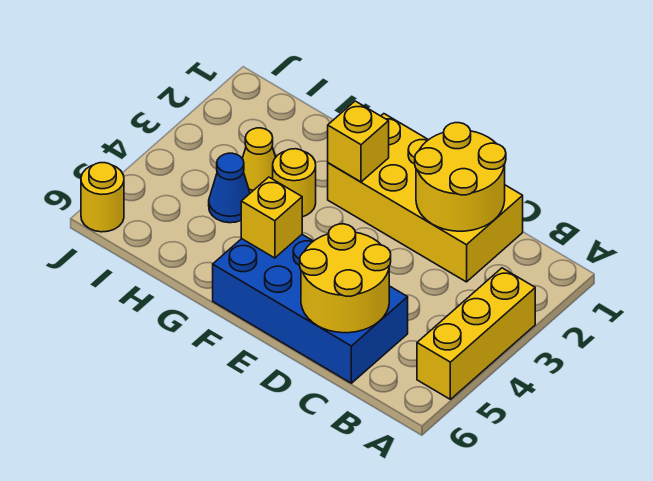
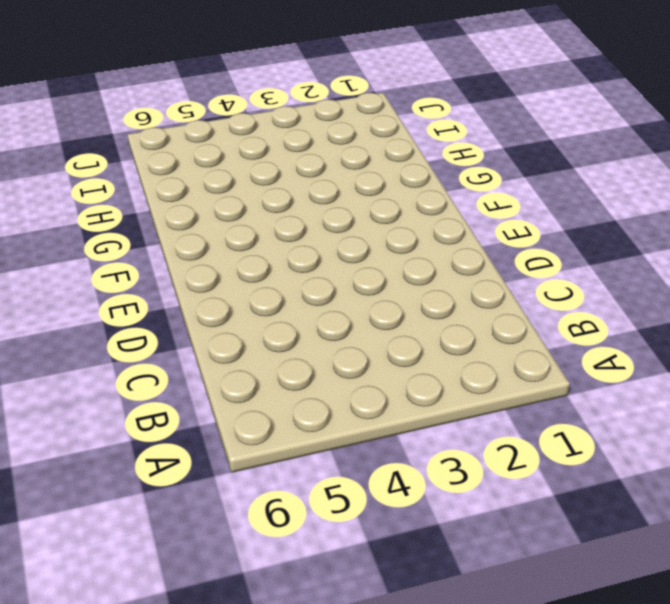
none -> yellow 1x3 brick [417,268,535,399]
none -> yellow 2x4 brick [328,114,523,282]

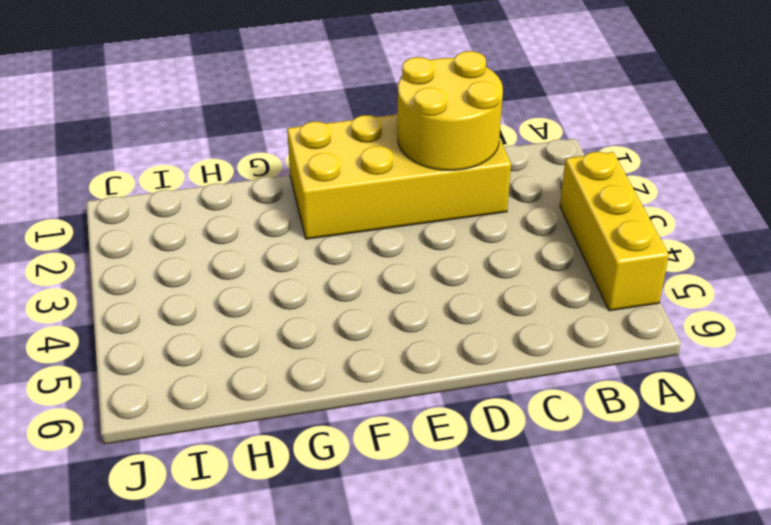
none -> blue 2x4 brick [213,235,408,383]
none -> yellow 1x1 round brick [273,149,316,217]

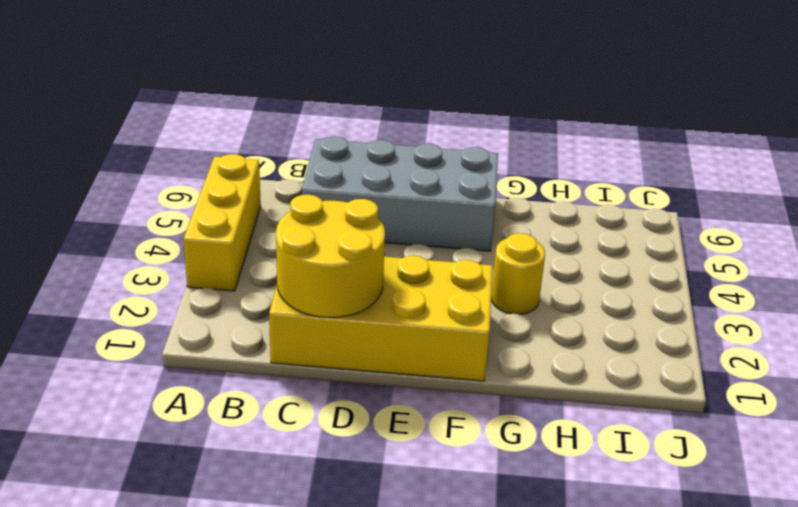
grey 2x4 brick [302,136,498,251] -> blue 2x4 brick [213,235,408,383]
none -> yellow 1x1 cone [242,128,276,193]
none -> blue 1x1 cone [209,153,250,223]

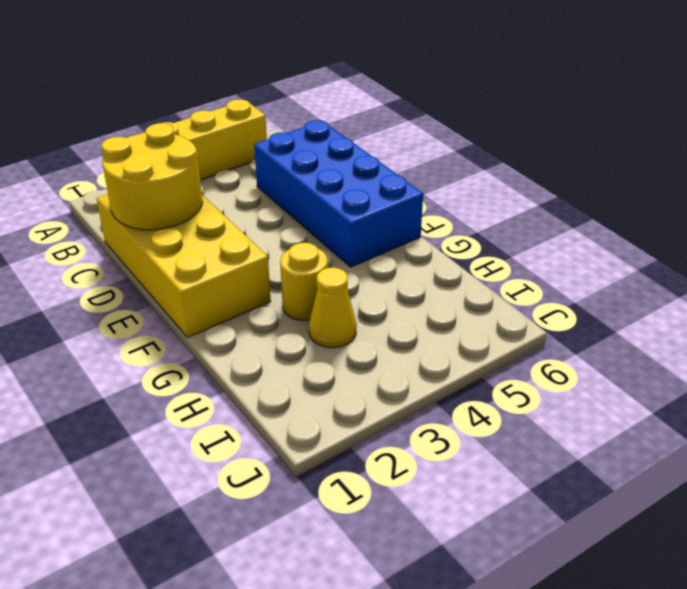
none -> blue 1x1 cone [209,153,250,223]
none -> yellow 1x1 round brick [81,163,124,232]

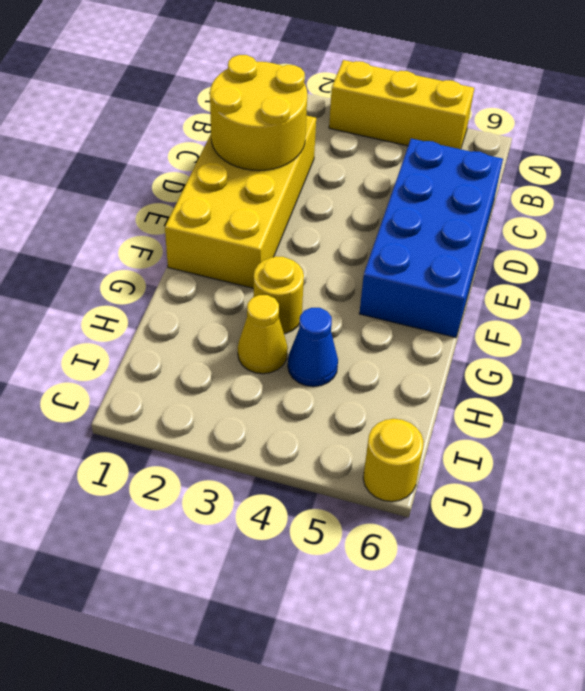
none -> yellow 2x2 round brick [300,224,391,333]
none -> yellow 1x1 brick [328,101,389,182]

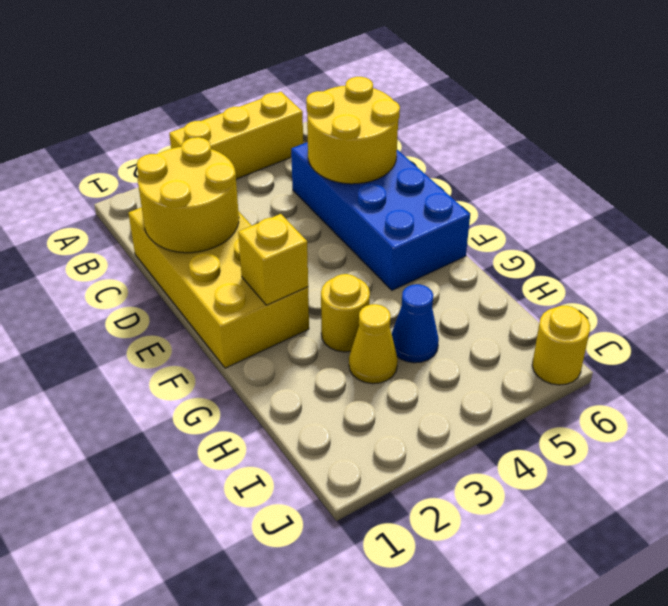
none -> yellow 1x1 brick [241,177,302,258]

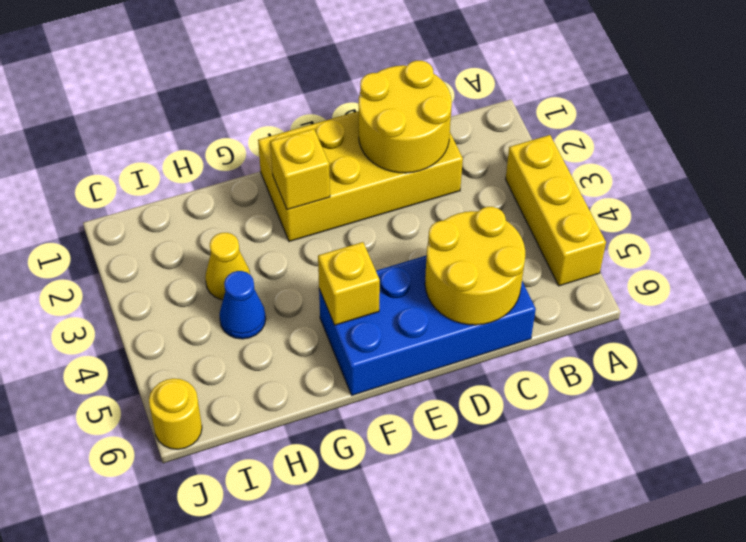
none -> yellow 1x1 round brick [273,149,316,217]

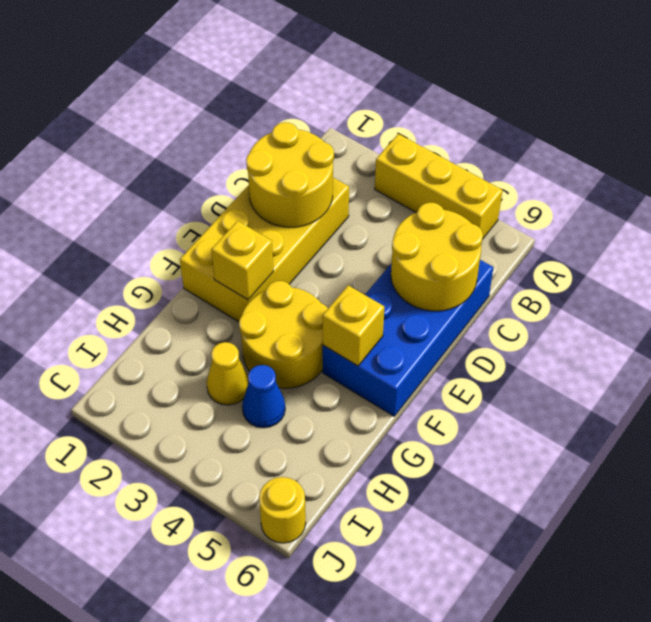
yellow 2x2 round brick [239,281,328,388] -> yellow 1x1 round brick [273,149,316,217]

